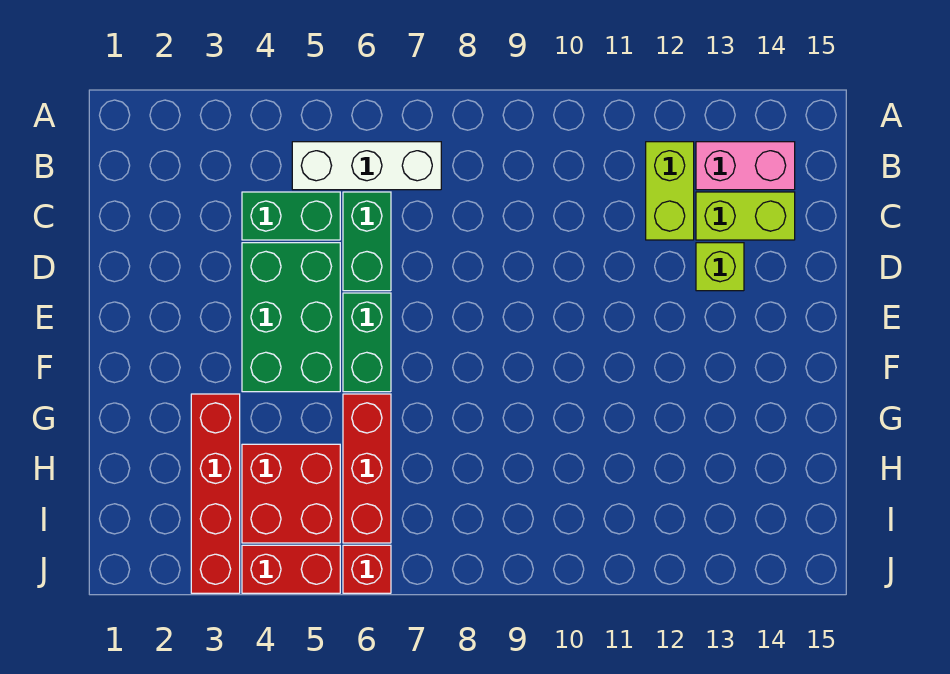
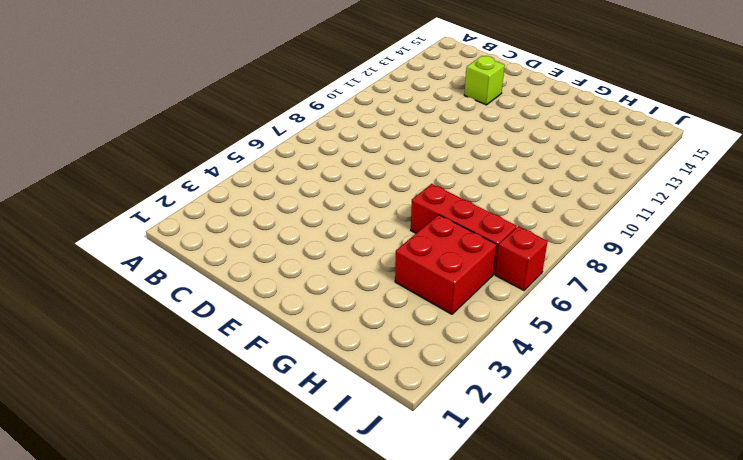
none -> white 1x3 brick [292,142,441,190]
none -> lime 1x2 brick [646,142,694,240]
none -> pink 1x2 brick [696,142,795,190]

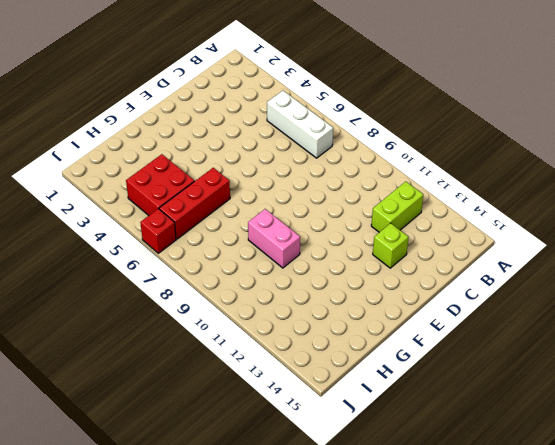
pink 1x2 brick [248,209,300,268] -> pink 1x2 brick moved to [696,142,795,190]
none -> green 1x2 brick [242,192,340,240]
none -> green 1x2 brick [343,192,391,291]
none -> lime 1x2 brick [696,192,795,240]

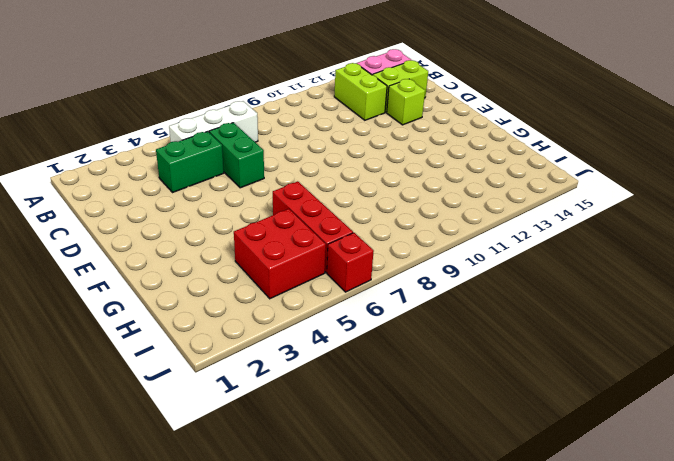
none -> green 2x3 brick [242,243,340,392]
none -> green 1x2 brick [343,293,391,392]
none -> red 1x4 brick [191,394,240,593]

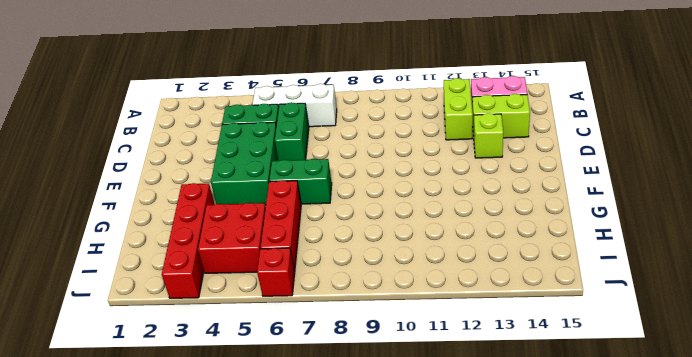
green 1x2 brick [269,159,332,204] -> green 1x2 brick turned to [343,293,391,392]
none -> red 1x2 brick [242,545,340,593]

